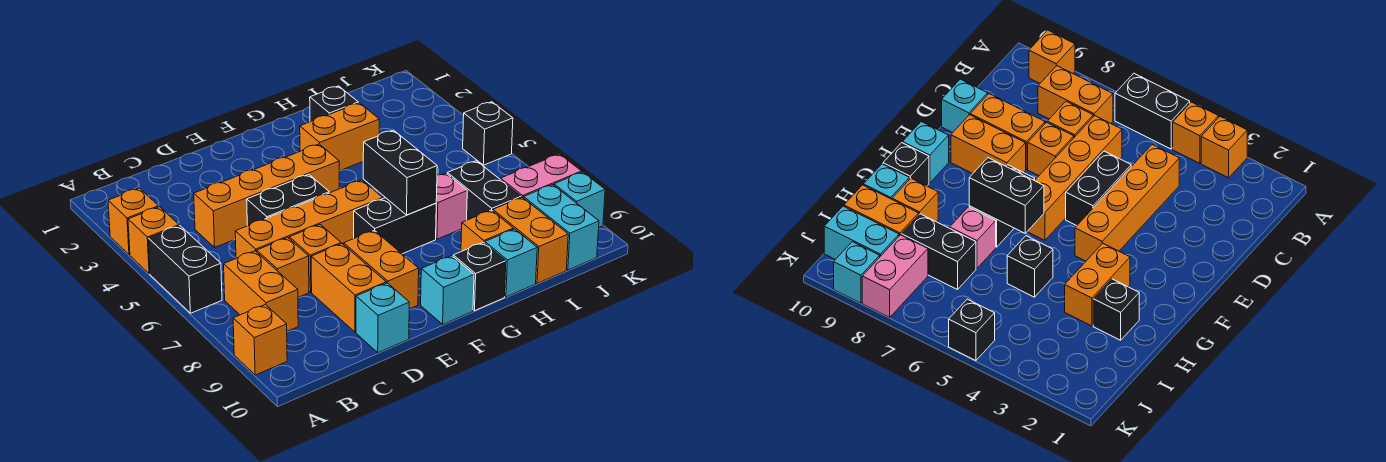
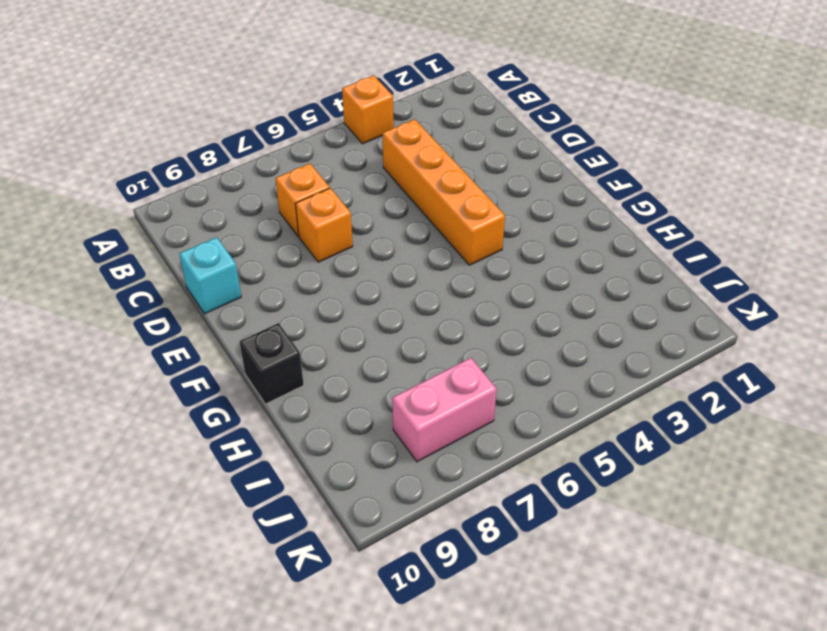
pink 1x2 brick [392,358,497,462] -> pink 1x2 brick turned to [501,154,582,198]
none -> orange 1x1 brick [108,188,159,255]
none -> black 1x2 brick [148,226,222,313]
none -> orange 1x1 brick [233,304,287,375]

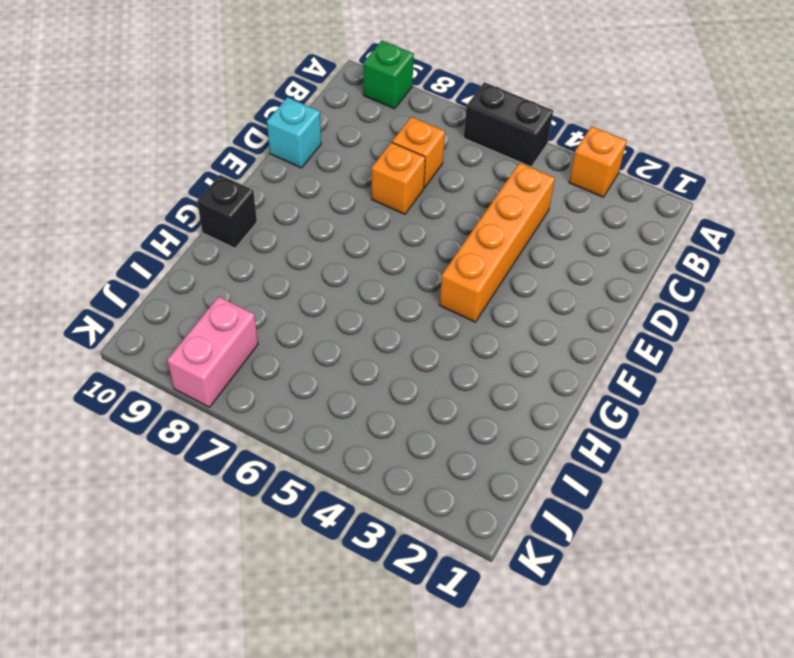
green 1x1 brick [363,41,414,109] -> orange 1x1 brick [233,304,287,375]
none -> orange 1x1 brick [128,207,179,274]
none -> orange 1x2 brick [224,251,298,331]
none -> orange 1x4 brick [235,180,383,258]

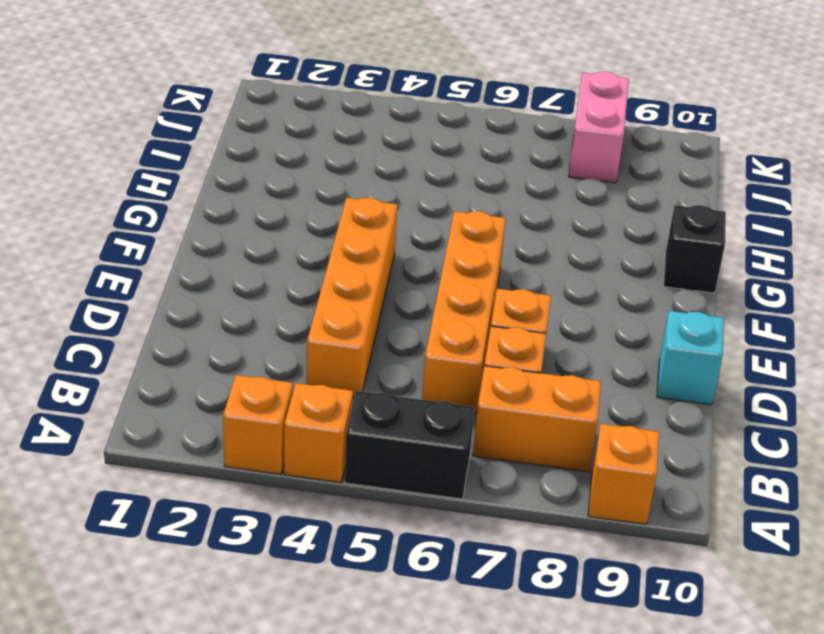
none -> black 1x2 brick [247,174,329,226]
none -> orange 1x2 brick [311,244,386,332]
none -> orange 1x2 brick [344,230,419,309]

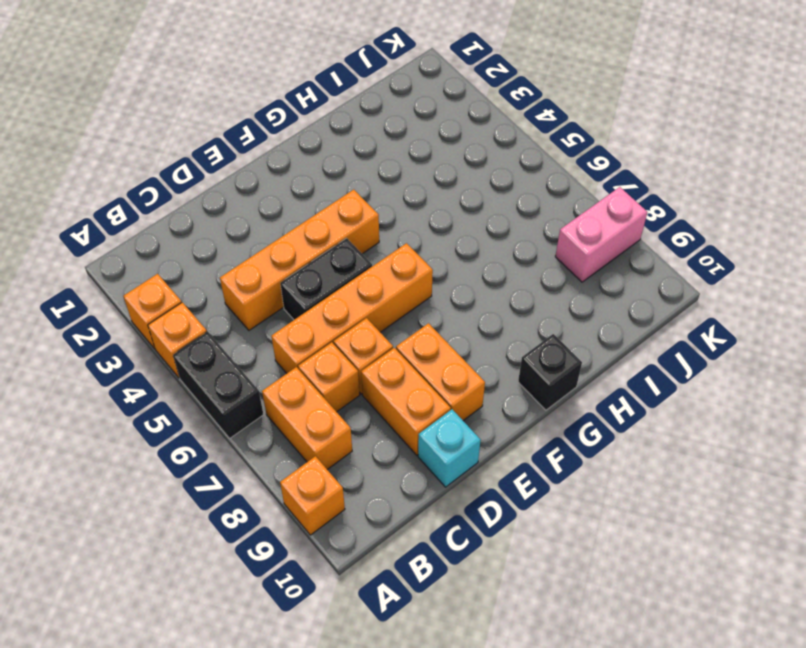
none -> black 1x2 brick [354,198,436,254]
none -> cyan 1x1 brick [421,256,474,324]
none -> orange 1x2 brick [300,103,379,171]

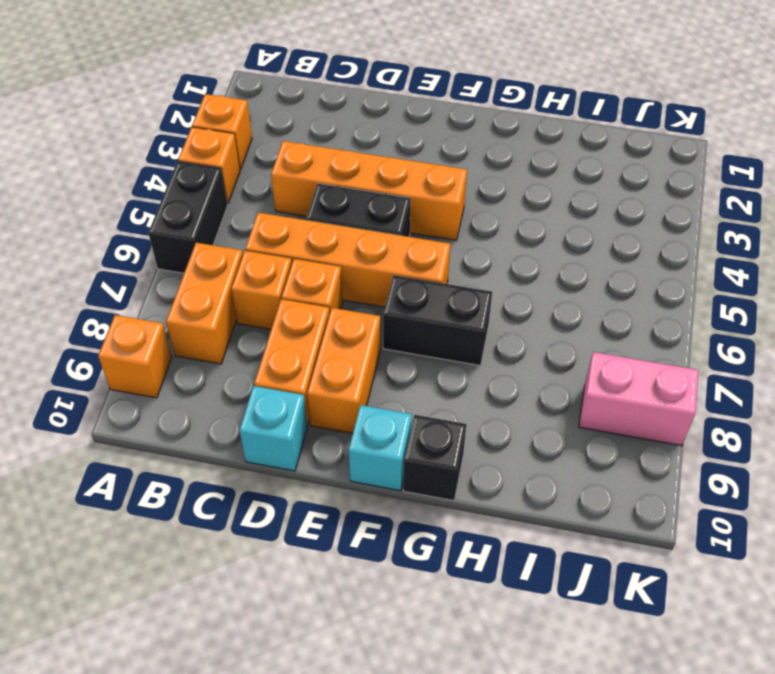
none -> orange 1x2 brick [300,103,379,171]
none -> black 1x1 brick [310,86,358,122]
none -> black 1x1 brick [1007,236,1053,297]

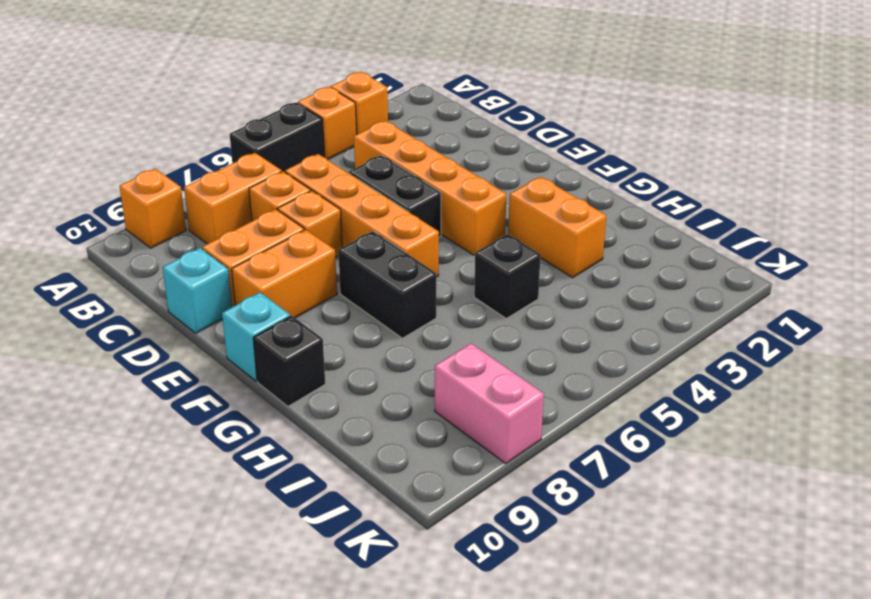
none -> black 1x1 brick [310,86,358,122]
none -> pink 1x1 brick [436,173,467,239]
none -> orange 1x1 brick [461,210,514,251]

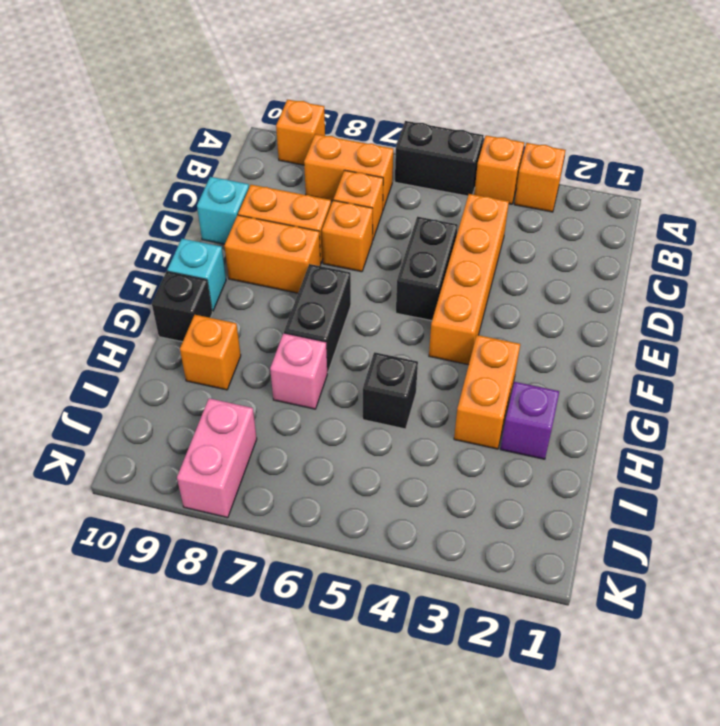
purple 1x1 brick [500,382,560,459] -> black 1x1 brick [310,86,358,122]
none -> orange 1x4 brick [235,180,383,258]
none -> cyan 1x1 brick [485,229,537,297]
none -> black 1x2 brick [447,161,521,220]

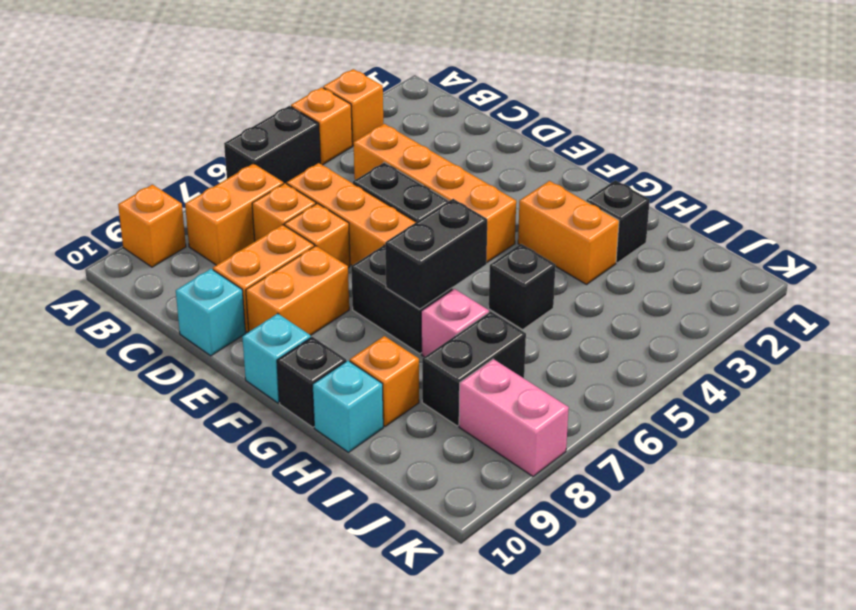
none -> orange 1x2 brick [493,197,568,283]
none -> cyan 1x2 brick [524,185,599,270]
none -> black 1x1 brick [463,102,513,165]

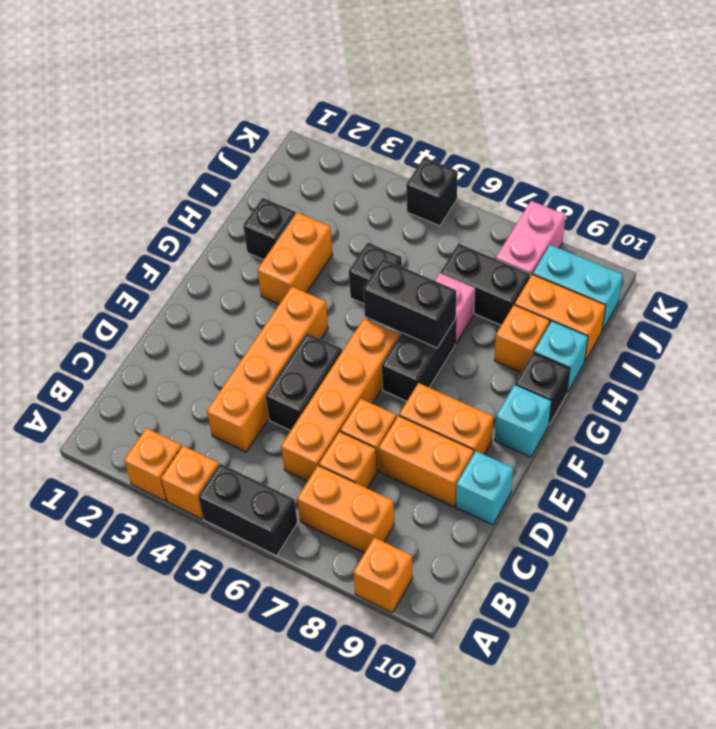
none -> cyan 1x1 brick [554,172,605,227]

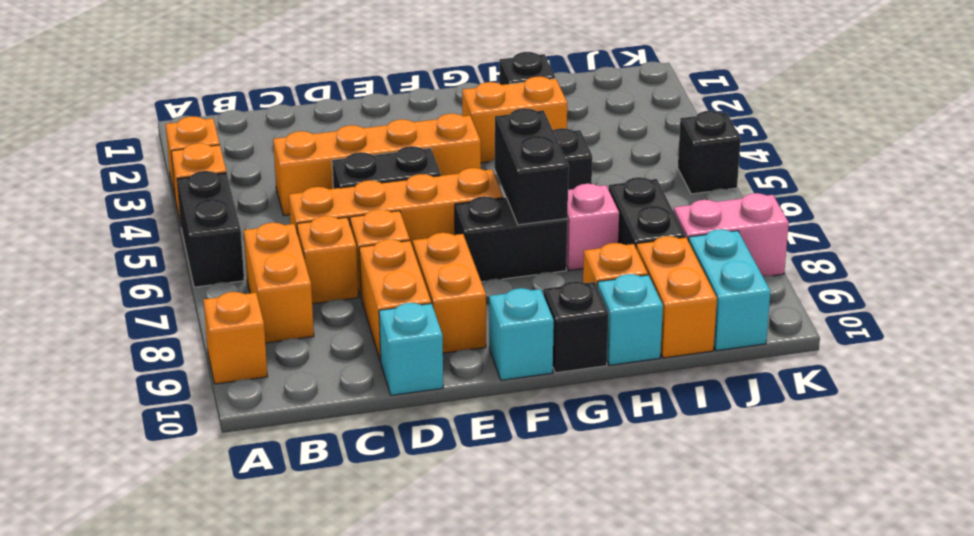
none -> cyan 1x1 brick [554,172,605,227]

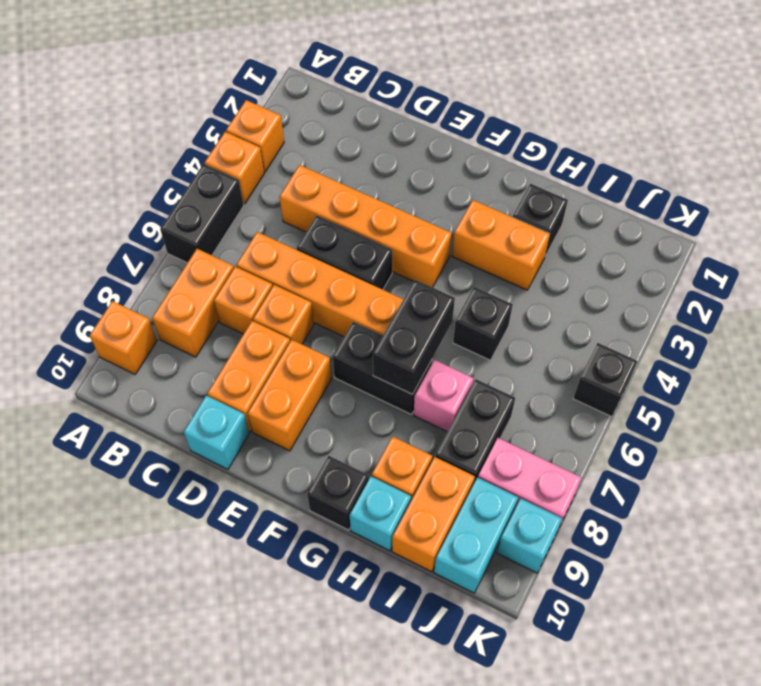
none -> cyan 1x1 brick [421,256,474,324]

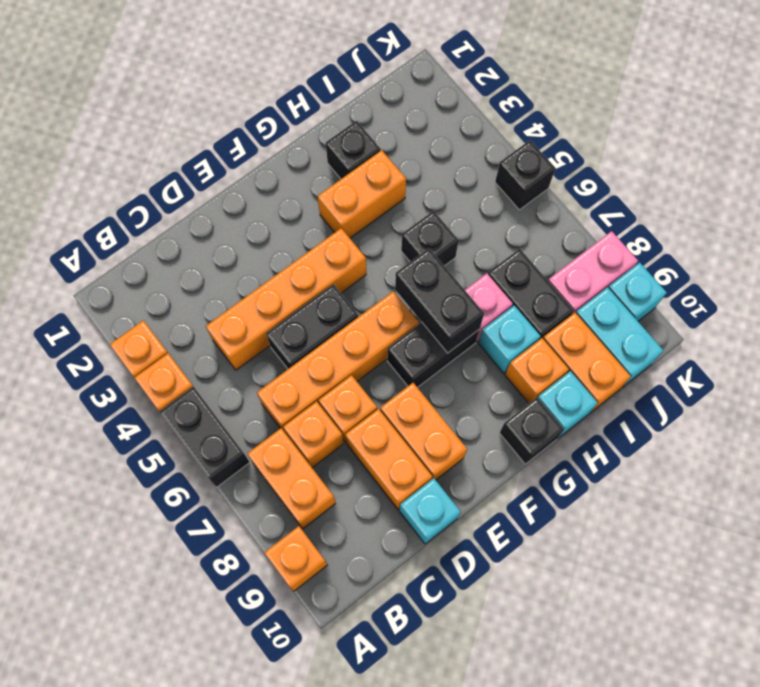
cyan 1x1 brick [478,305,541,373] -> cyan 1x1 brick moved to [421,256,474,324]

